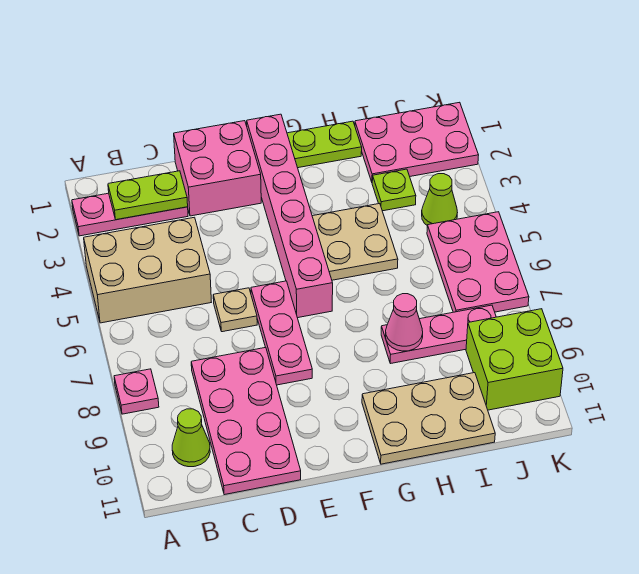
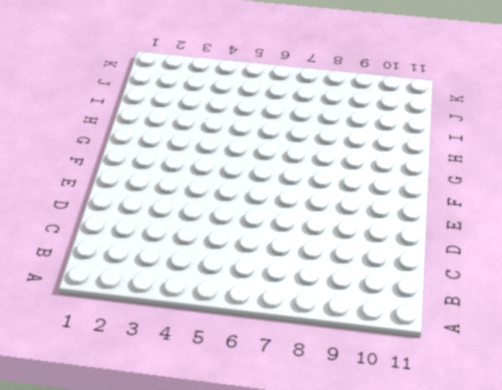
none -> pink 1x3 plate [72,193,188,236]
none -> tan 2x3 brick [84,217,211,323]
none -> pink 1x1 plate [114,369,159,414]

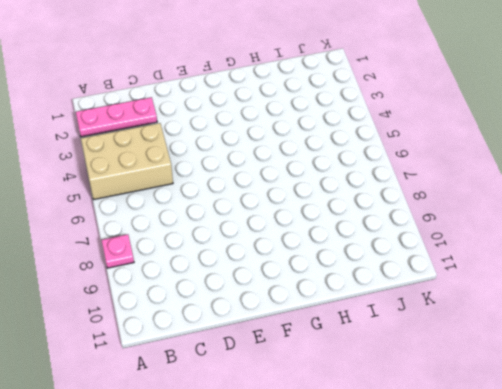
none -> lime 1x1 cone [172,409,210,467]
none -> pink 2x4 plate [191,347,301,495]
none -> pink 2x2 brick [174,121,261,216]

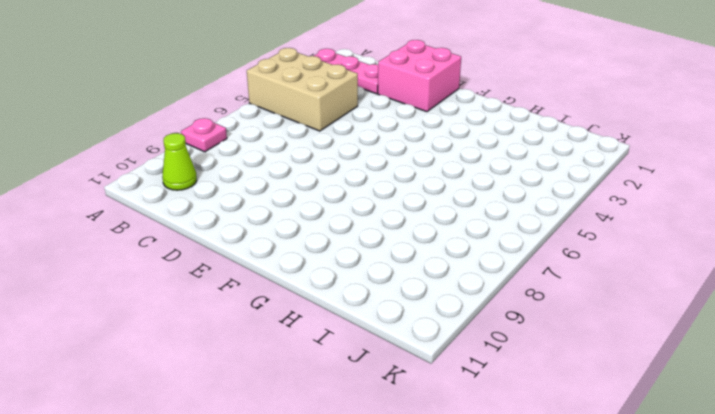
none -> pink 2x4 plate [191,347,301,495]
none -> tan 1x1 plate [213,288,257,332]
none -> pink 1x3 plate [251,281,312,385]

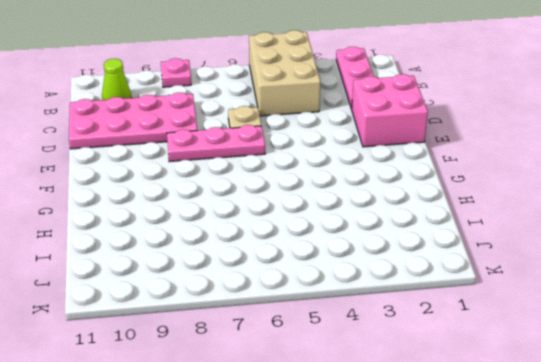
none -> pink 1x6 brick [247,114,333,318]
none -> lime 1x2 plate [287,121,362,168]
none -> tan 2x2 plate [312,204,398,280]

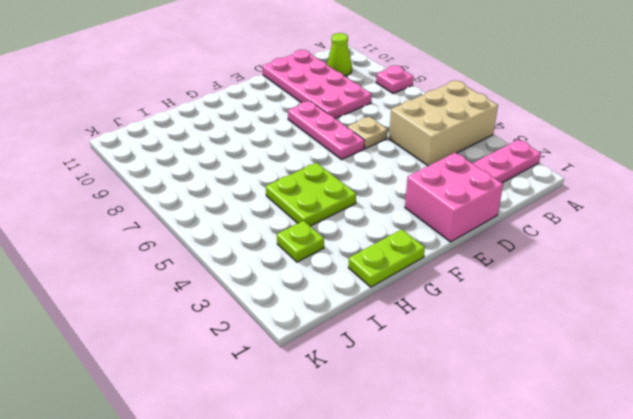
lime 2x2 plate [266,163,356,226] -> tan 2x2 plate [312,204,398,280]
none -> pink 1x6 brick [247,114,333,318]
none -> tan 2x3 plate [362,373,495,464]
none -> pink 1x3 plate [381,305,496,364]

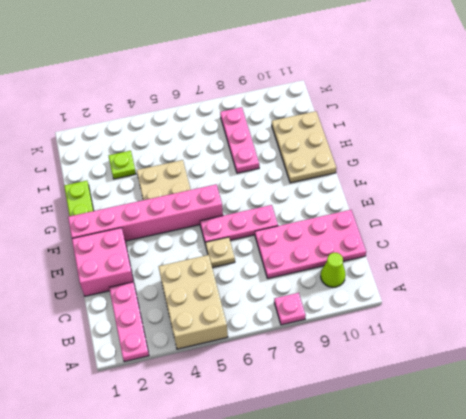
none -> pink 2x3 plate [355,102,479,182]
none -> lime 1x1 cone [422,174,458,225]
none -> pink 2x3 plate [427,212,529,312]

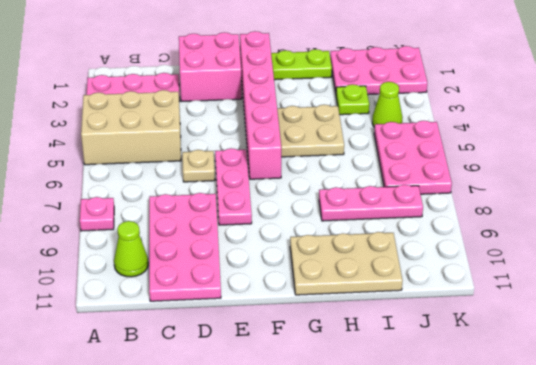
none -> lime 2x2 brick [466,309,563,410]
none -> lime 1x2 plate [108,171,188,220]
none -> pink 1x1 cone [386,294,423,351]

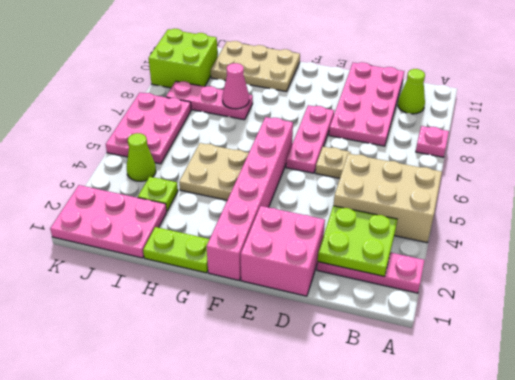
lime 2x2 plate [318,206,398,277] -> lime 1x2 plate [108,171,188,220]

